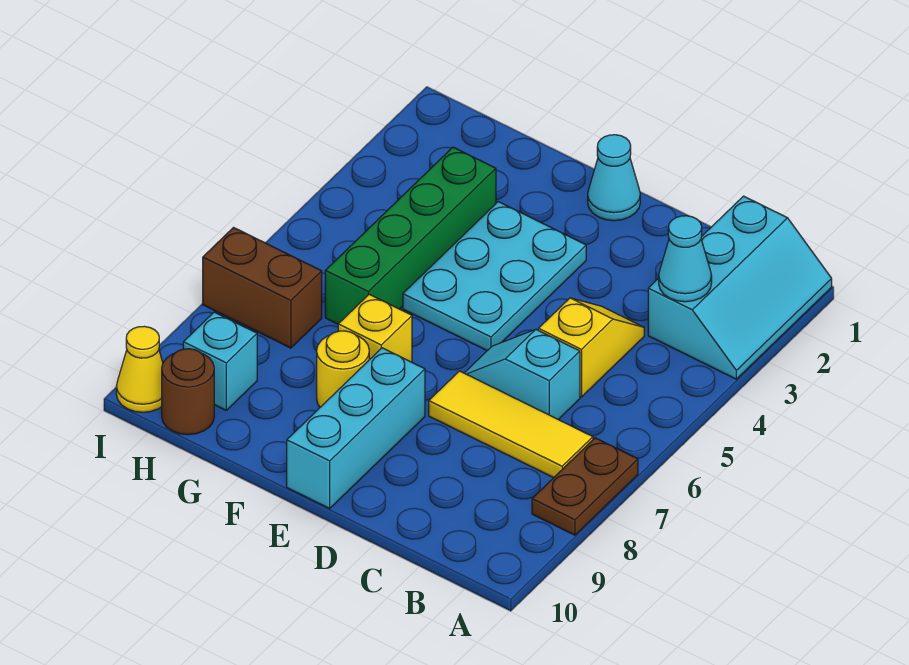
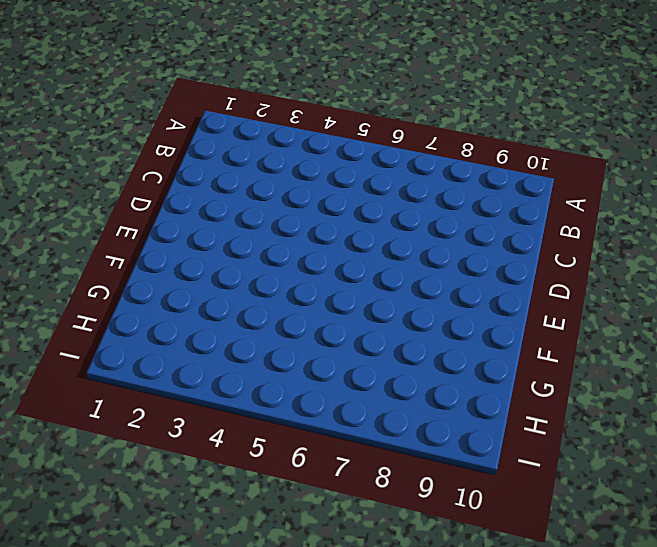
none -> cyan 2x3 slope [648,196,832,379]
none -> brown 1x2 plate [532,438,638,535]
none -> yellow 1x3 tile [429,371,593,478]

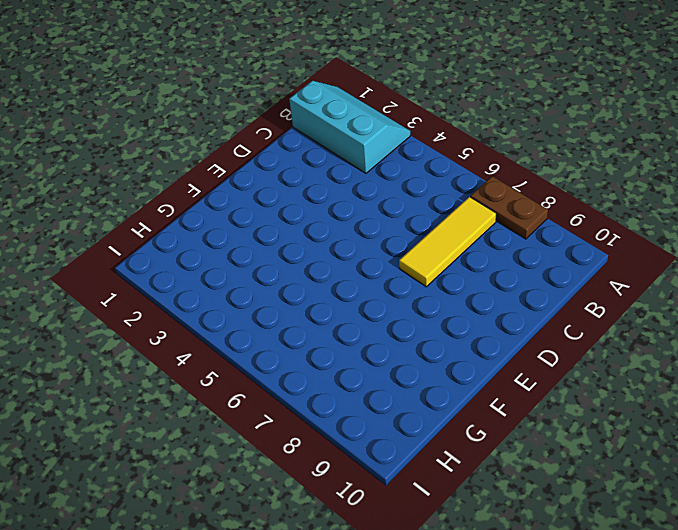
none -> yellow 1x2 slope [538,298,644,397]
none -> cyan 1x2 slope [465,330,580,420]
none -> cyan 1x1 cone [588,135,640,221]

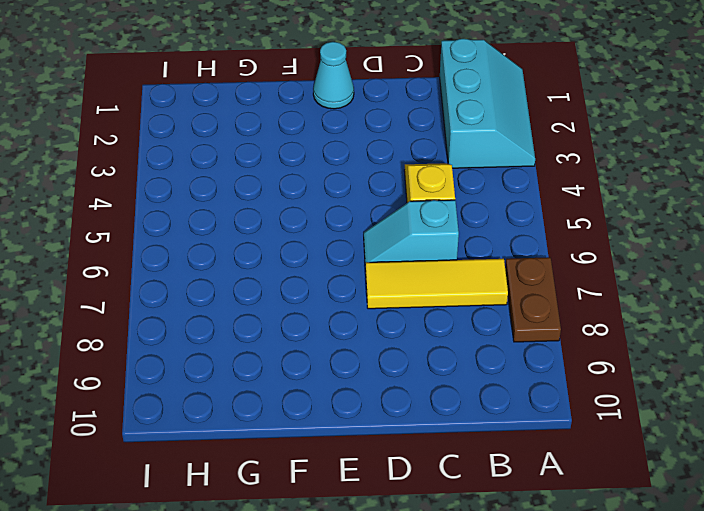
none -> cyan 2x3 plate [403,202,586,351]
none -> cyan 1x3 brick [287,348,425,508]
none -> yellow 1x1 brick [338,294,412,362]

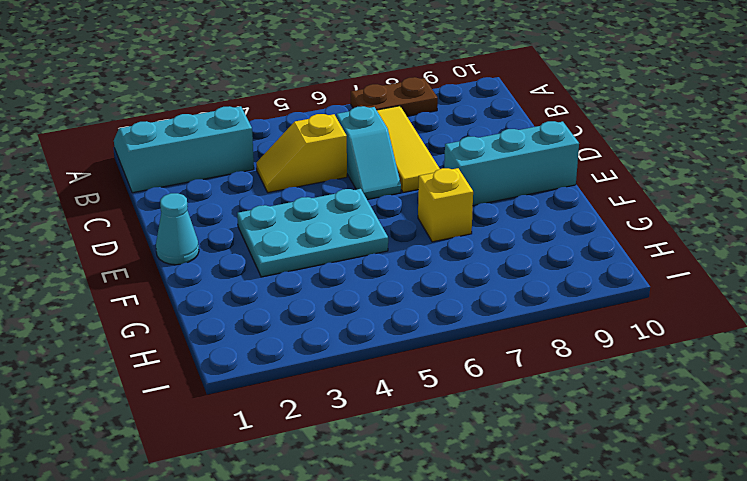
none -> yellow 1x1 round brick [317,331,369,407]
none -> green 1x4 brick [325,147,496,324]
none -> brown 1x2 brick [203,228,322,348]

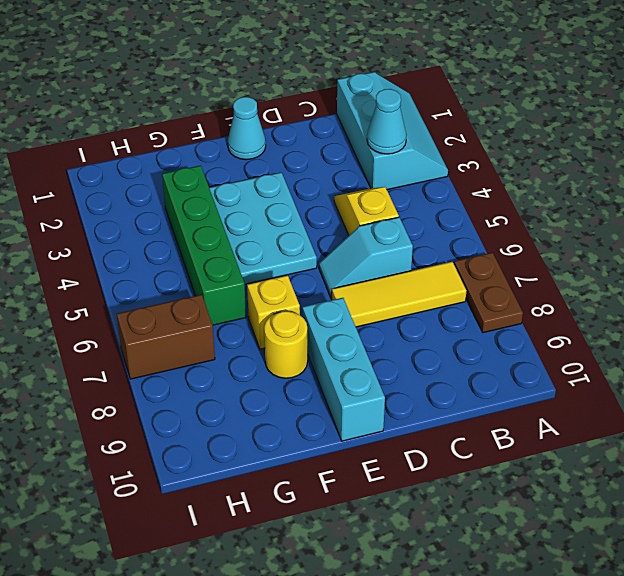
none -> cyan 1x1 brick [183,312,257,410]
none -> brown 1x1 round brick [162,349,214,435]
none -> yellow 1x1 cone [116,326,163,412]

